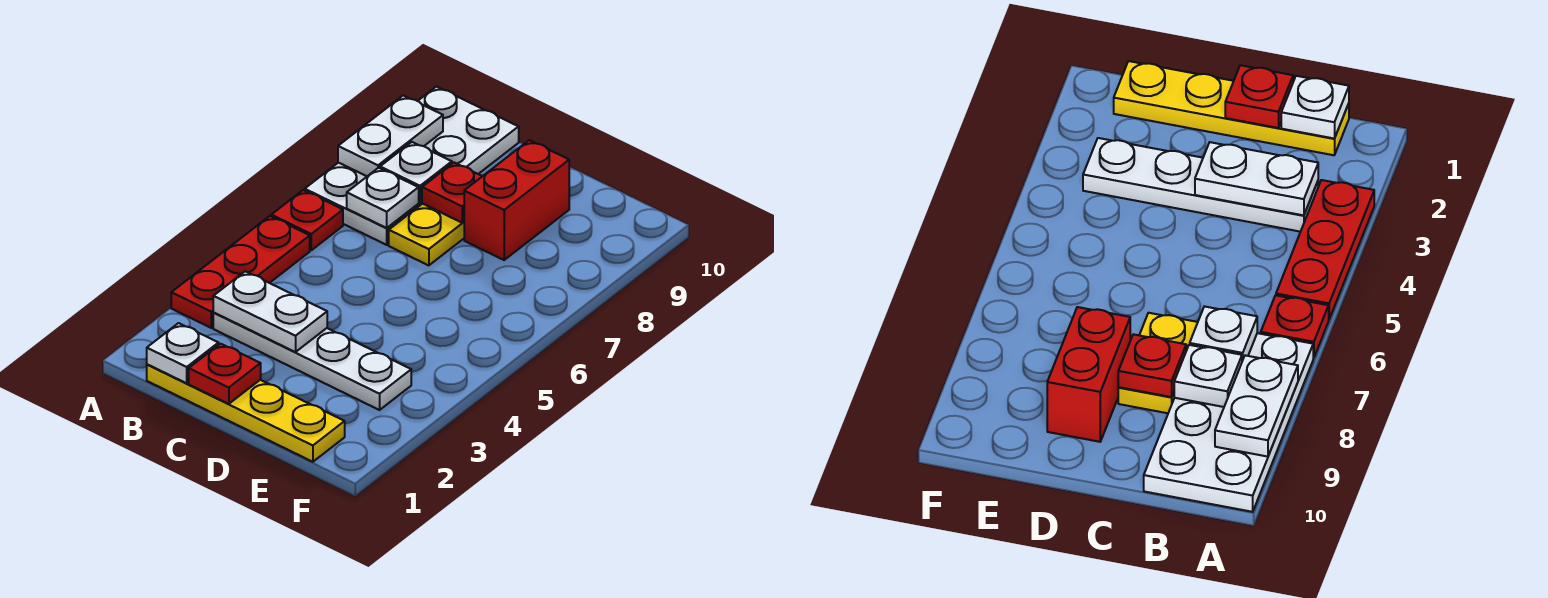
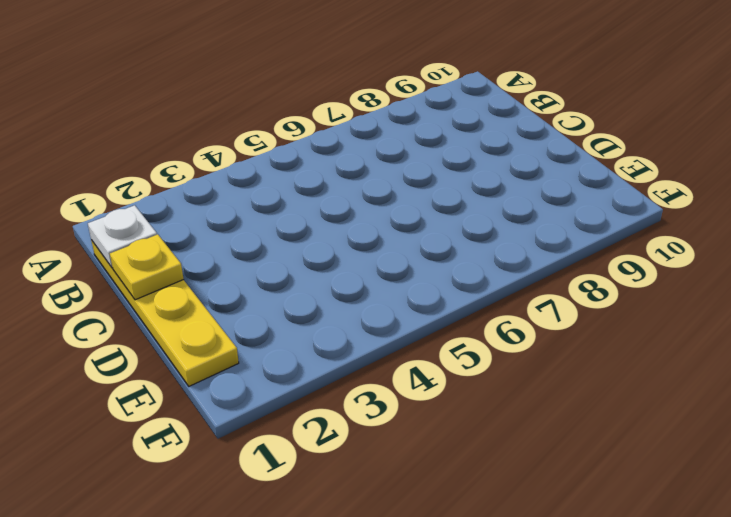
yellow 1x1 plate [110,234,184,300] -> red 1x1 plate [189,344,261,404]
none -> red 1x3 plate [171,216,310,328]
none -> red 1x1 plate [271,190,343,250]
none -> white 2x4 plate [305,87,519,245]

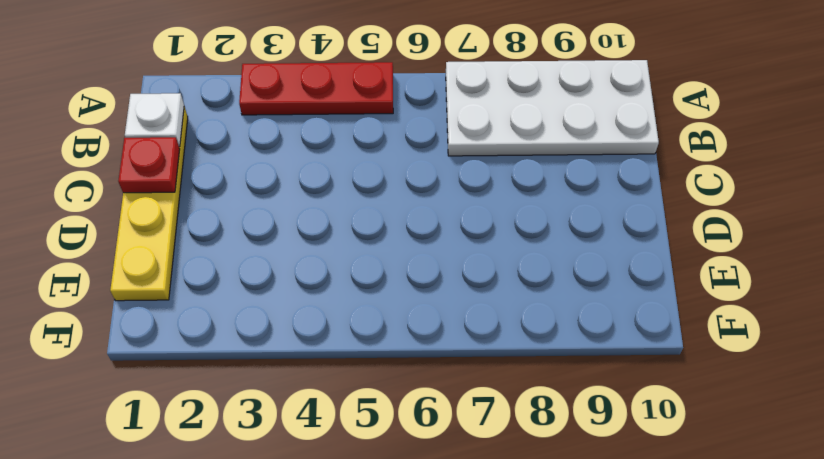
none -> red 1x1 plate [271,190,343,250]
none -> white 1x4 plate [213,313,411,410]
none -> yellow 1x2 plate [389,204,464,266]

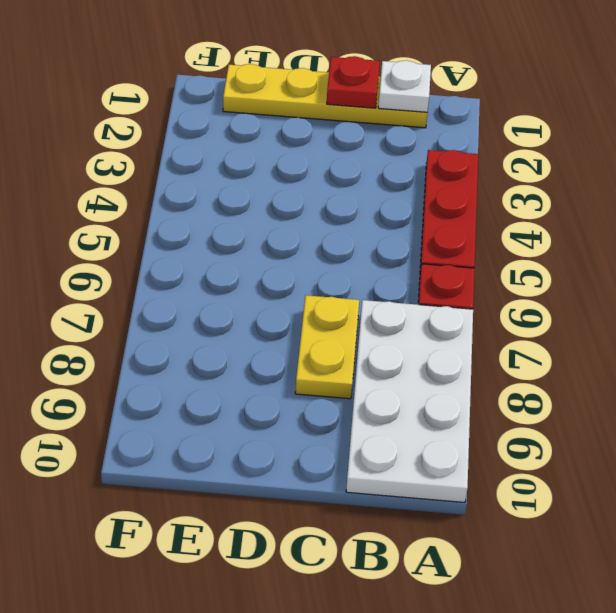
none -> white 1x4 plate [213,313,411,410]
none -> red 1x2 brick [464,140,569,260]
none -> white 1x2 plate [338,96,443,176]

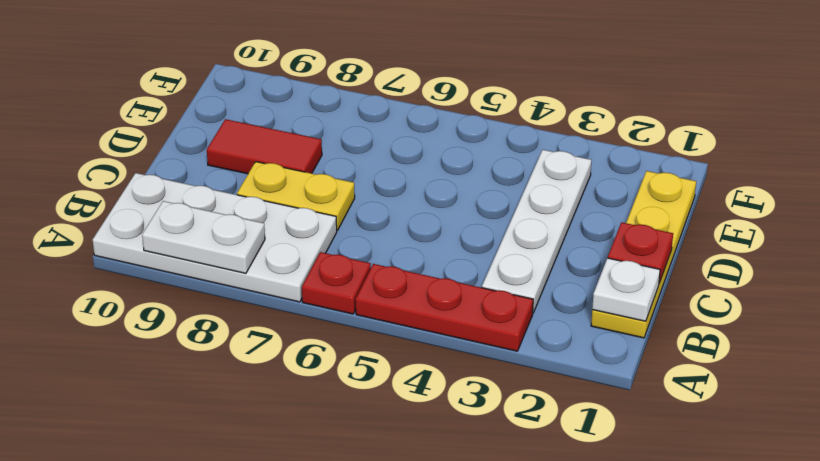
red 1x2 tile [207,119,322,174] -> red 1x2 brick [464,140,569,260]
none -> white 1x2 plate [213,271,327,352]
none -> white 1x1 plate [347,168,419,228]
none -> white 1x1 plate [380,142,452,202]

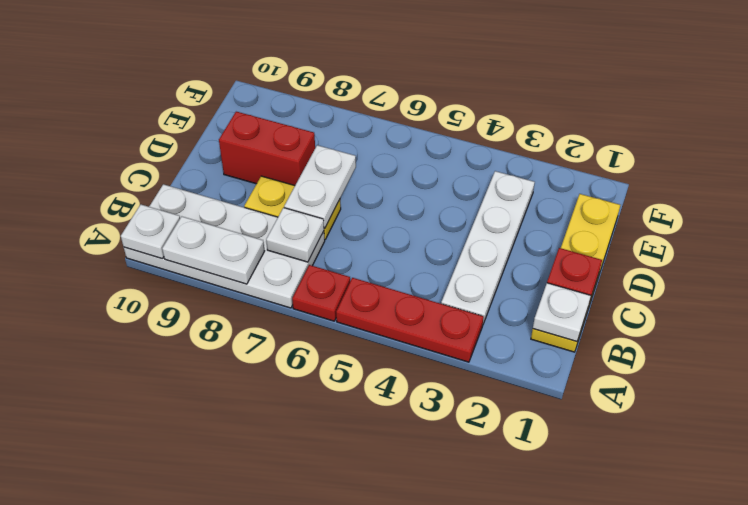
white 1x1 plate [121,205,180,259] -> white 1x1 plate moved to [380,142,452,202]
white 1x2 plate [284,145,356,229] -> white 1x2 plate moved to [213,271,327,352]
none -> red 1x1 plate [422,163,482,223]

